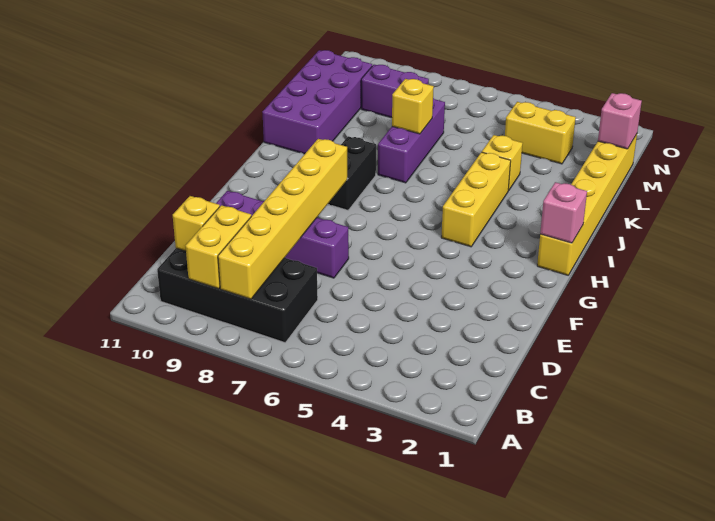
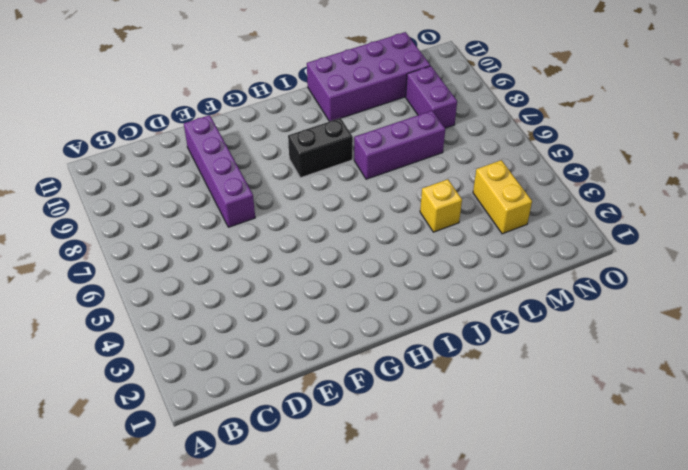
none -> black 2x4 brick [157,248,318,343]
none -> yellow 1x6 brick [537,134,637,275]
none -> yellow 1x3 brick [441,152,511,247]

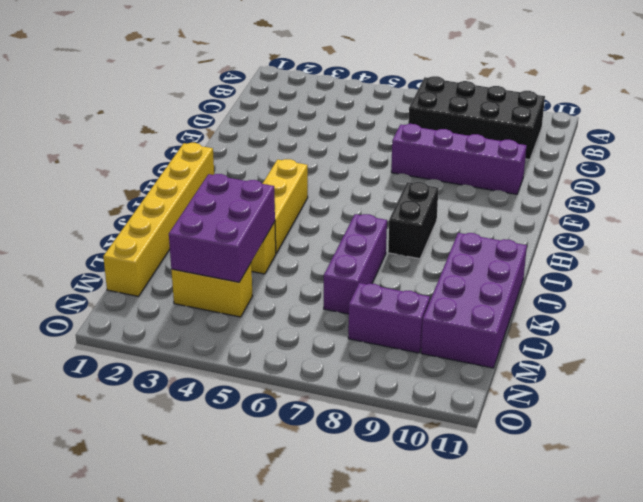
purple 2x3 brick [169,174,275,282] -> none
none -> yellow 1x6 brick [218,139,347,299]
none -> yellow 1x2 brick [186,205,251,289]
none -> yellow 1x1 brick [173,196,220,251]

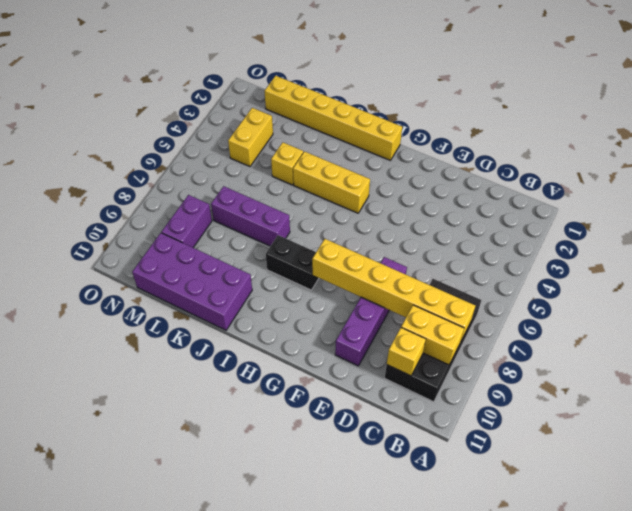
none -> pink 1x1 brick [540,182,587,243]
none -> yellow 1x1 brick [392,79,434,134]
none -> pink 1x1 brick [598,93,642,149]

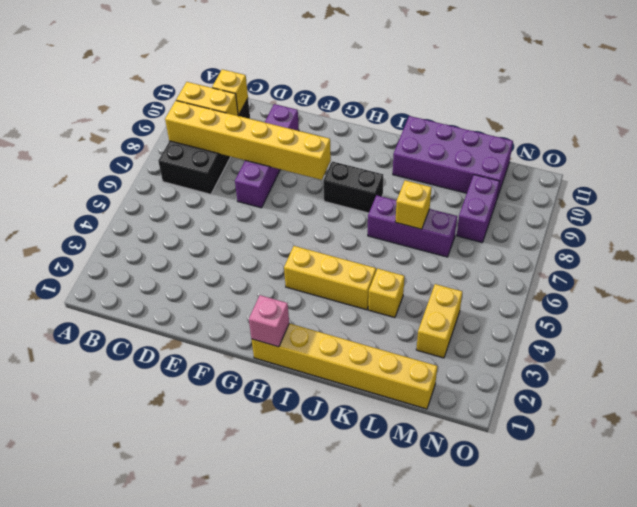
none -> pink 1x1 brick [598,93,642,149]

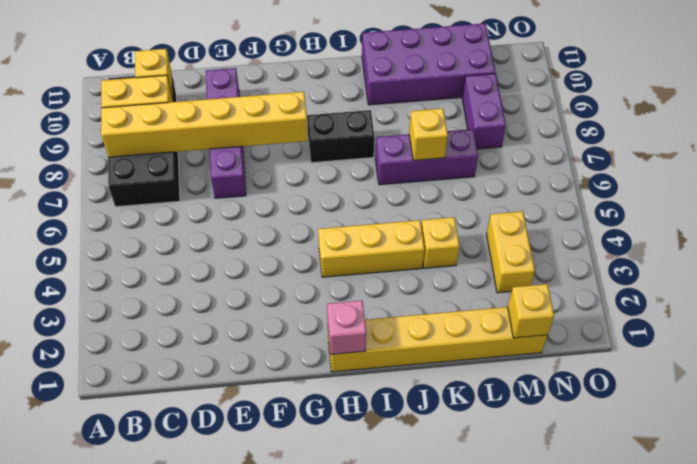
yellow 1x1 brick [508,284,554,338] -> pink 1x1 brick [598,93,642,149]

